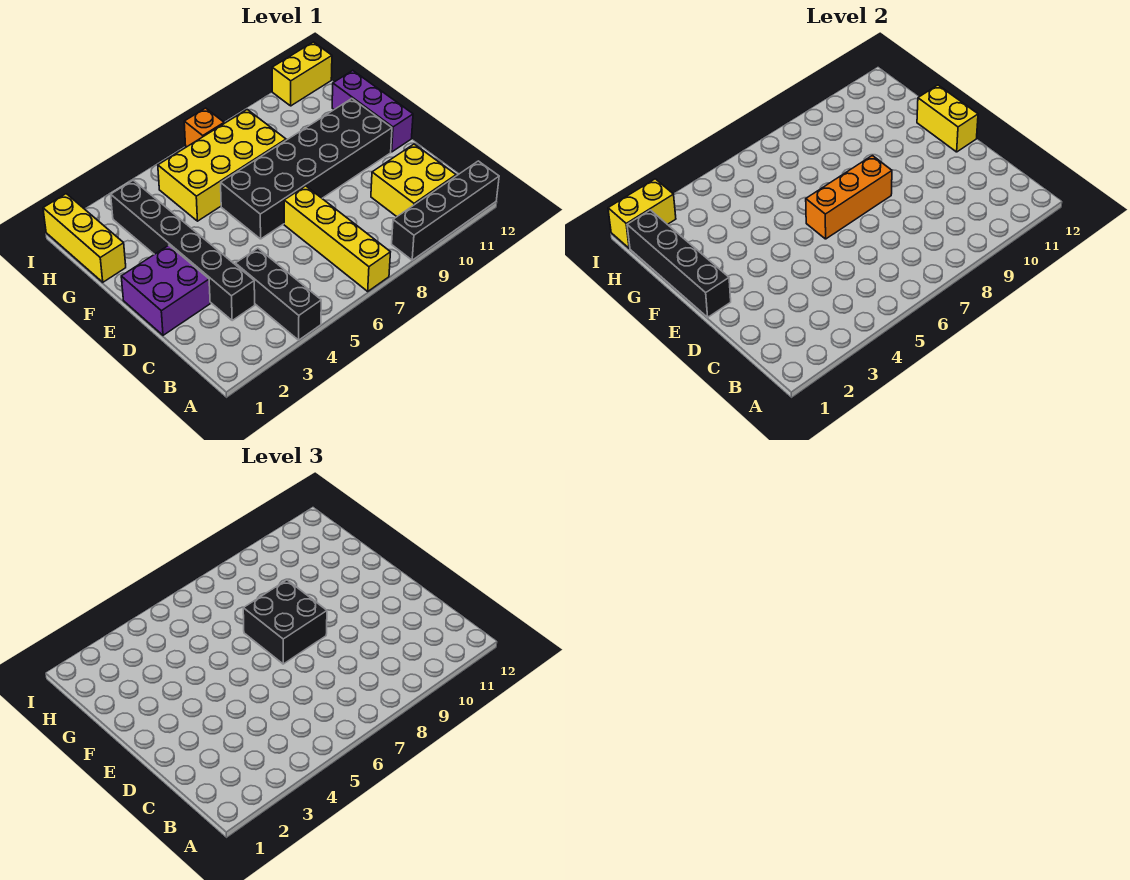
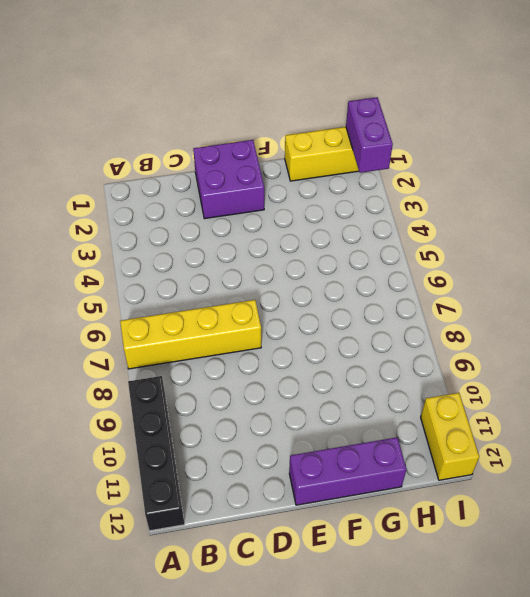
purple 1x2 brick [346,97,393,173] -> yellow 1x2 brick [608,179,676,248]
none -> black 1x3 brick [235,248,321,340]
none -> yellow 2x2 brick [371,144,456,217]
none -> black 1x6 brick [111,180,255,320]

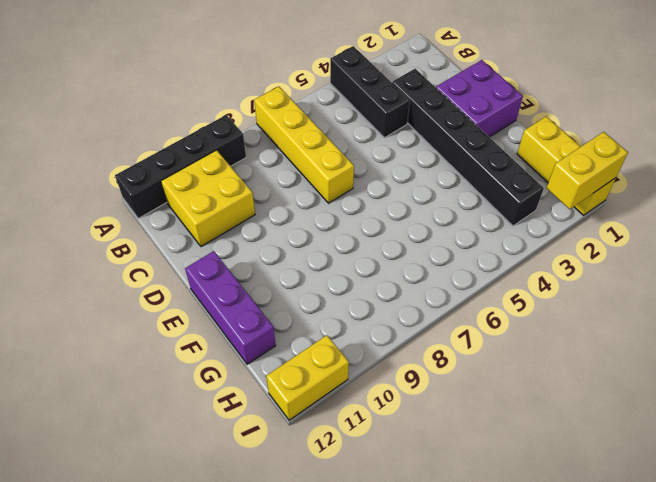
none -> black 2x6 brick [221,99,392,239]
none -> yellow 2x4 brick [158,110,286,221]
none -> orange 1x1 brick [184,108,224,147]

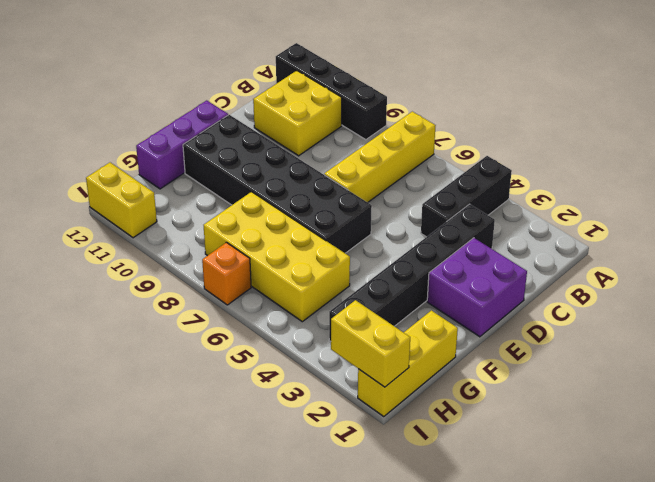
none -> black 1x4 brick [627,210,731,317]
none -> orange 1x3 brick [806,156,892,239]
none -> yellow 1x2 brick [917,85,978,152]

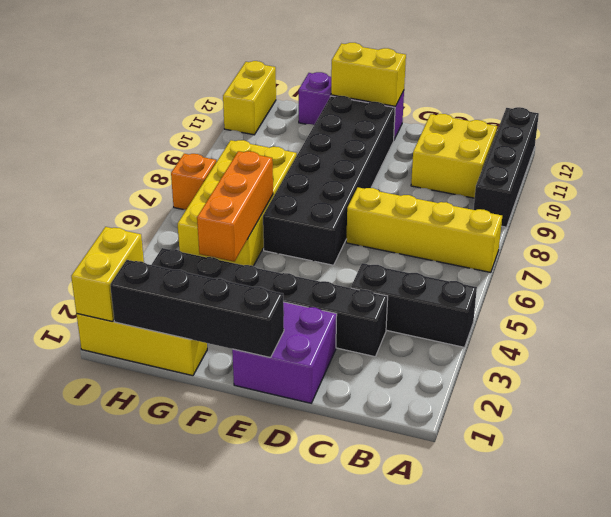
orange 1x3 brick [197,151,273,262] -> orange 1x3 brick moved to [806,156,892,239]
none -> black 2x2 brick [243,580,327,664]

